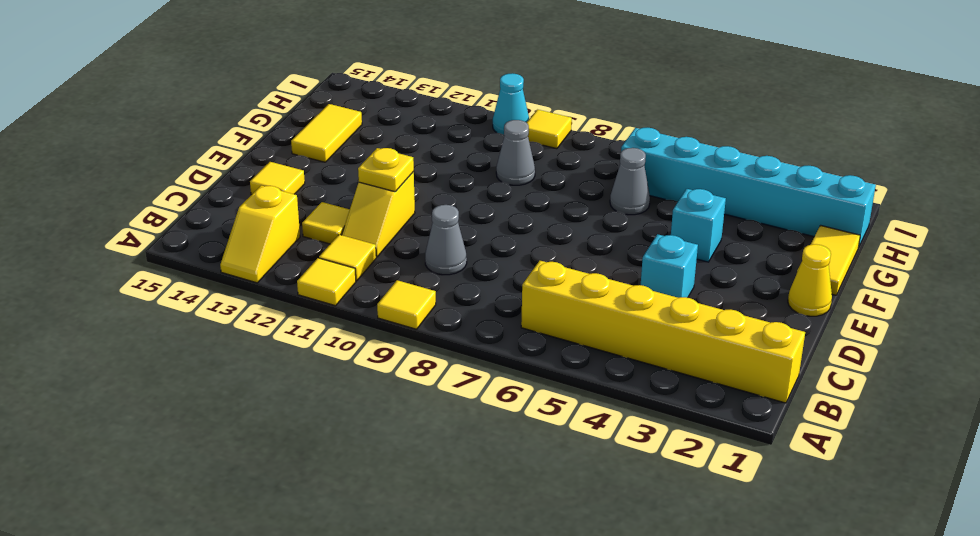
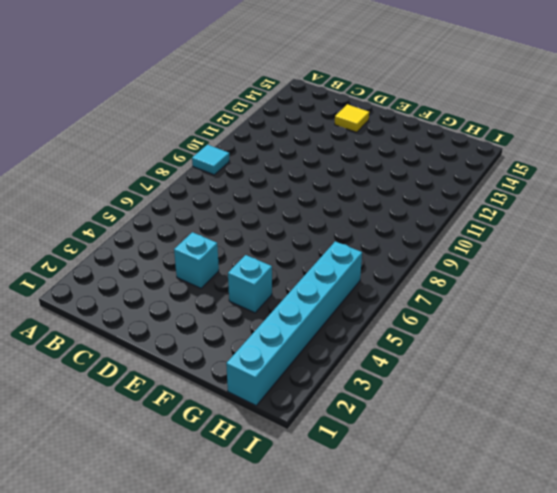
cyan 1x1 tile [192,145,229,175] -> yellow 1x1 tile [377,280,436,329]
none -> yellow 1x1 tile [297,258,356,306]
none -> yellow 1x2 slope [220,186,300,283]
none -> yellow 1x6 brick [521,261,805,403]

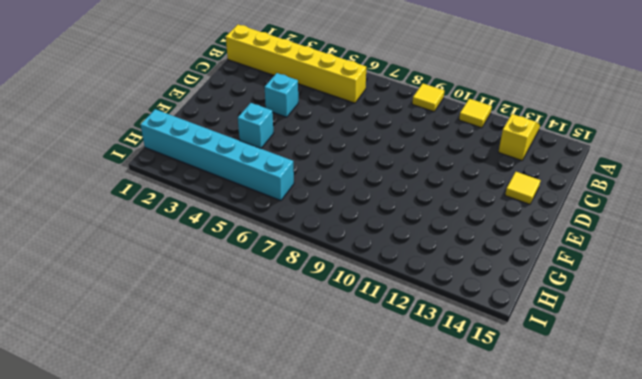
none -> yellow 1x1 tile [319,235,376,281]
none -> grey 1x1 cone [425,205,467,275]
none -> yellow 1x2 slope [342,172,415,257]

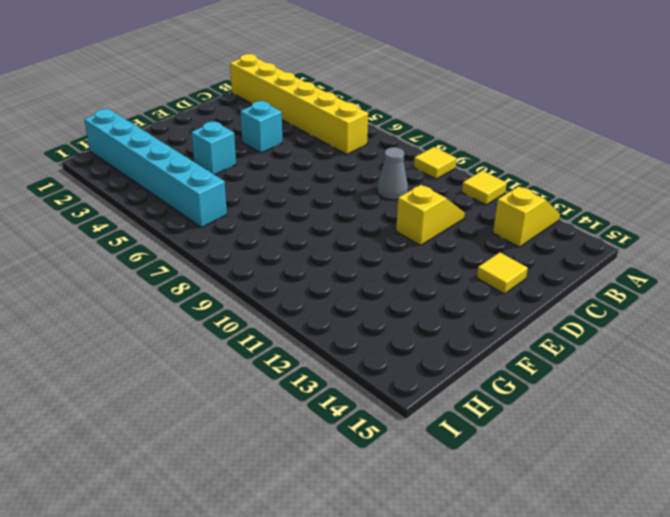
none -> yellow 1x1 tile [319,235,376,281]
none -> yellow 1x1 tile [302,202,350,244]
none -> yellow 1x1 cone [788,244,832,316]

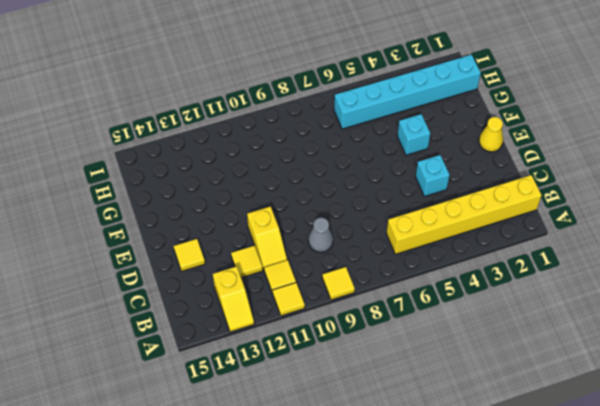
none -> yellow 1x2 tile [797,225,860,295]
none -> yellow 1x2 tile [291,104,362,162]
none -> grey 1x1 cone [610,148,650,215]

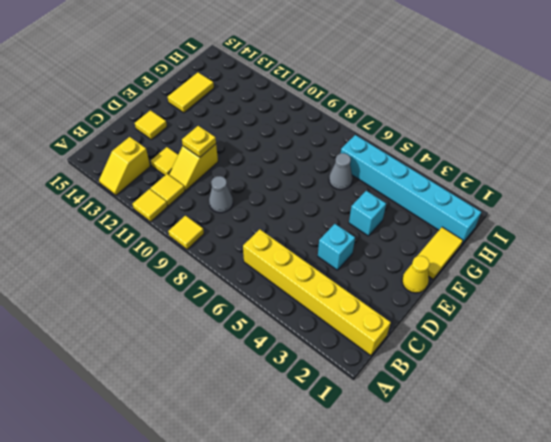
none -> grey 1x1 cone [496,120,535,185]
none -> yellow 1x1 tile [527,110,572,149]
none -> cyan 1x1 cone [493,73,529,135]

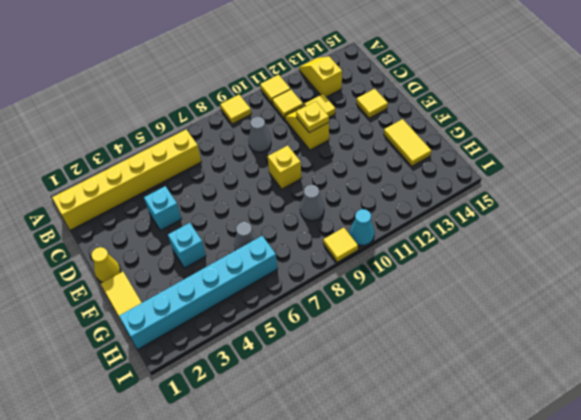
yellow 1x1 brick [268,146,301,189] -> none

